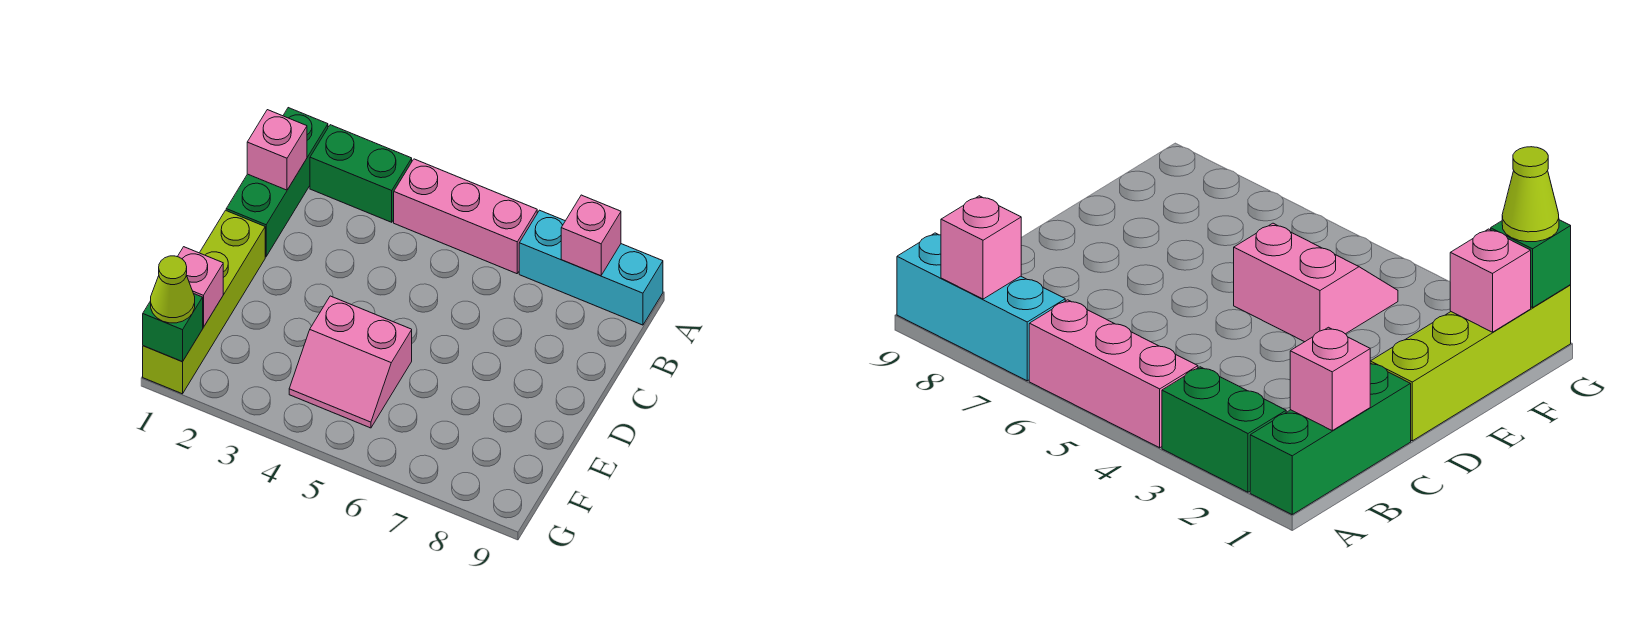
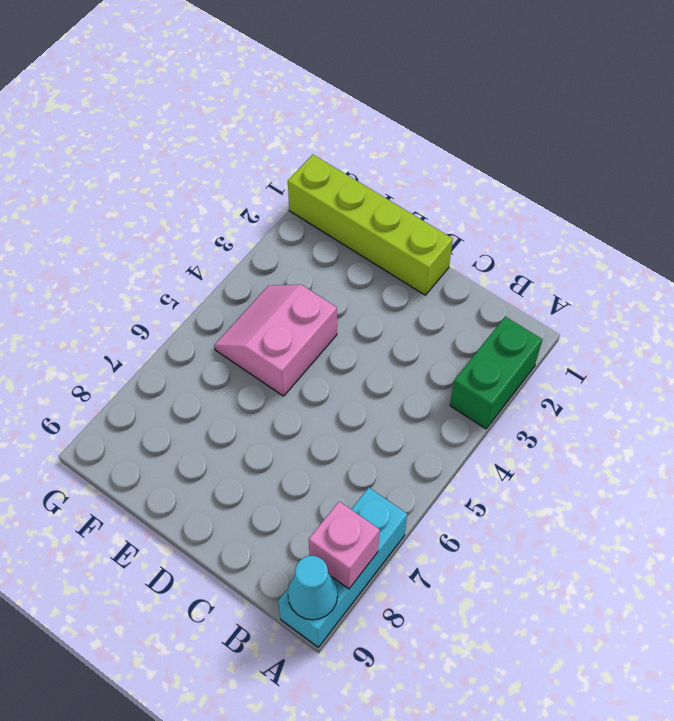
cyan 1x1 cone [288,556,338,620] -> none
none -> green 1x3 brick [226,108,328,257]
none -> pink 1x3 brick [394,159,537,274]

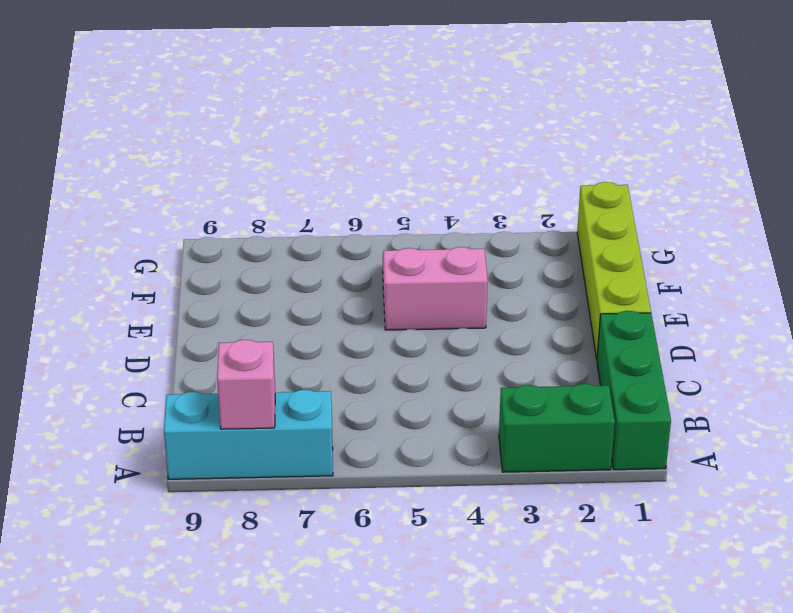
none -> pink 1x3 brick [394,159,537,274]
none -> pink 1x1 brick [247,110,307,190]

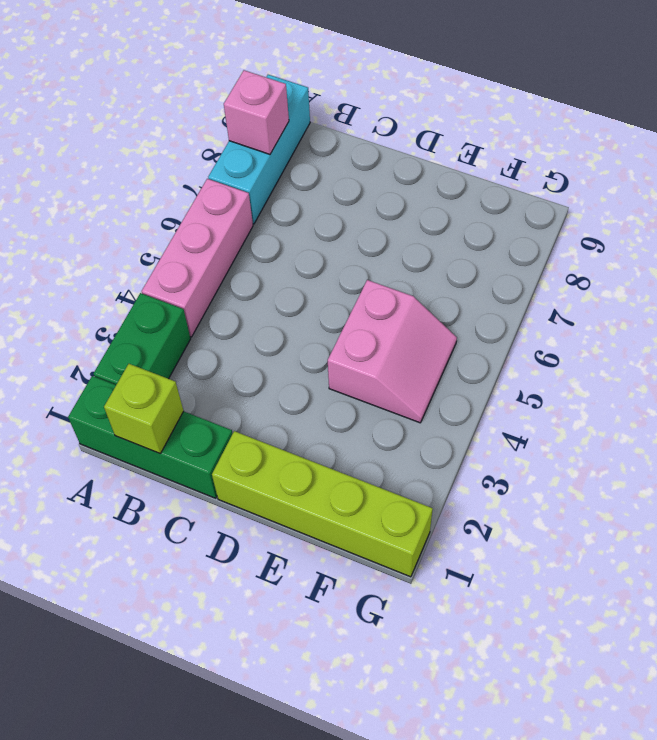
lime 1x1 brick [104,364,183,454] -> pink 1x1 brick [247,110,307,190]
none -> pink 1x1 brick [178,247,223,327]
none -> green 1x1 brick [143,294,203,362]

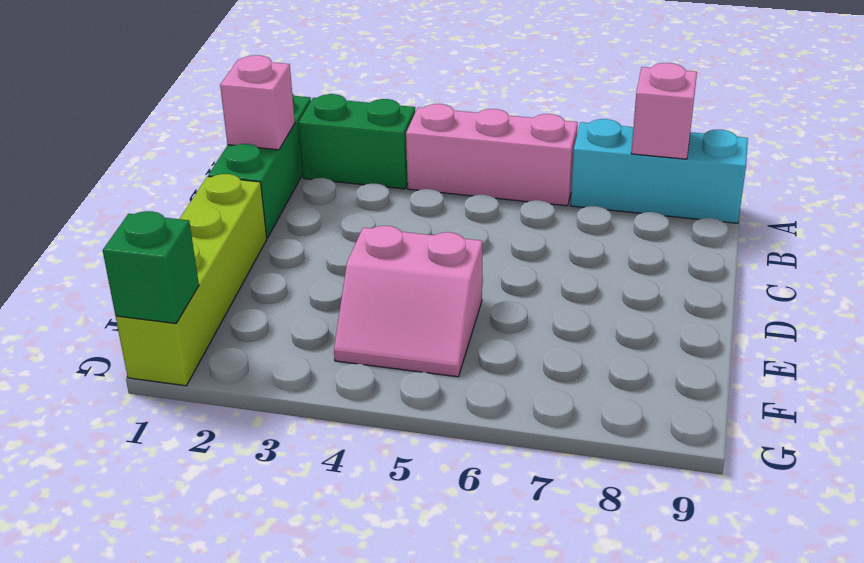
none -> pink 1x1 brick [178,247,223,327]
none -> lime 1x1 cone [151,256,195,323]

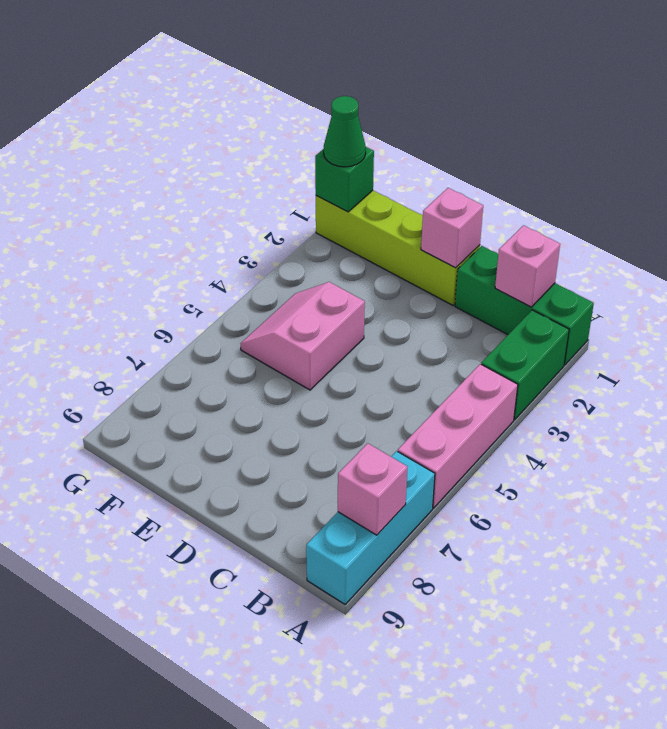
pink 1x1 brick [421,188,483,268] -> pink 1x1 brick moved to [178,247,223,327]
green 1x1 cone [324,96,366,167] -> lime 1x1 cone [151,256,195,323]

